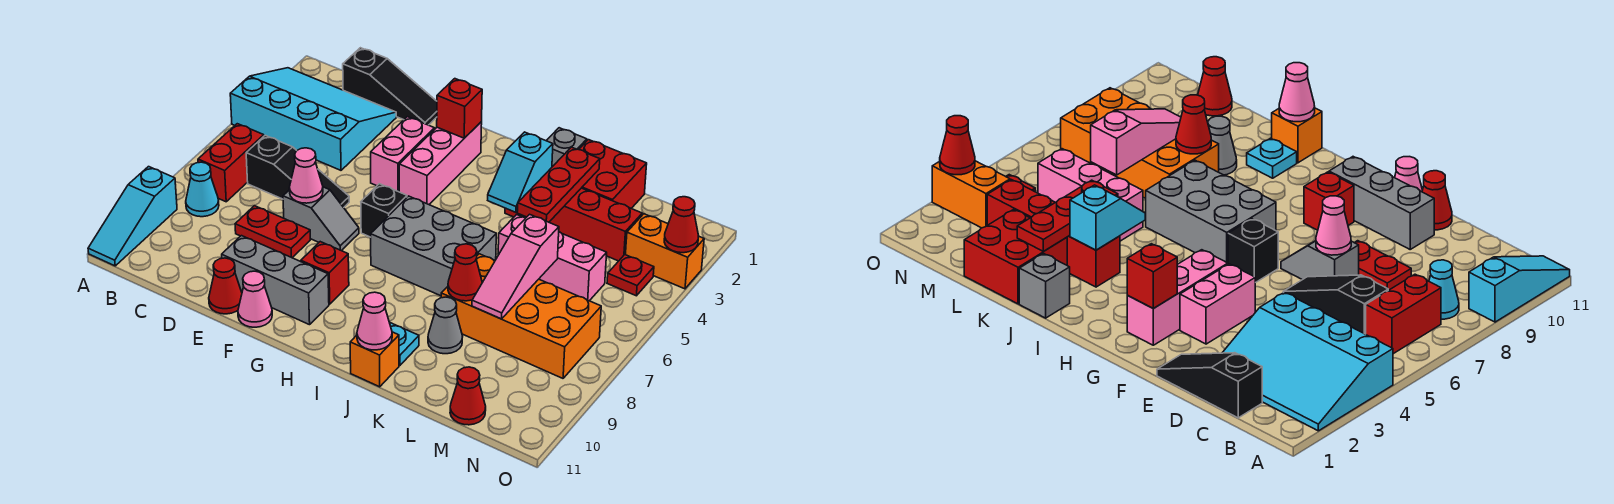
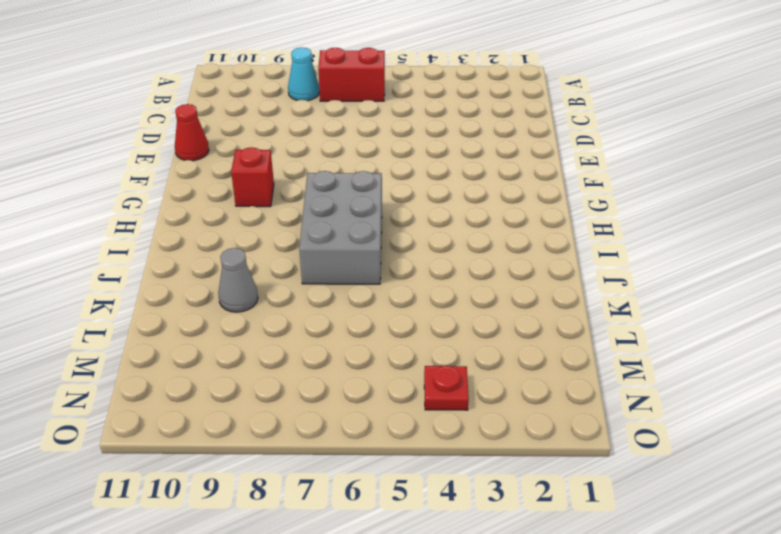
none -> cyan 3x4 slope [230,68,396,170]
none -> cyan 1x3 slope [88,167,177,266]
none -> black 1x3 slope [343,48,437,125]
none -> black 1x3 slope [246,135,349,208]

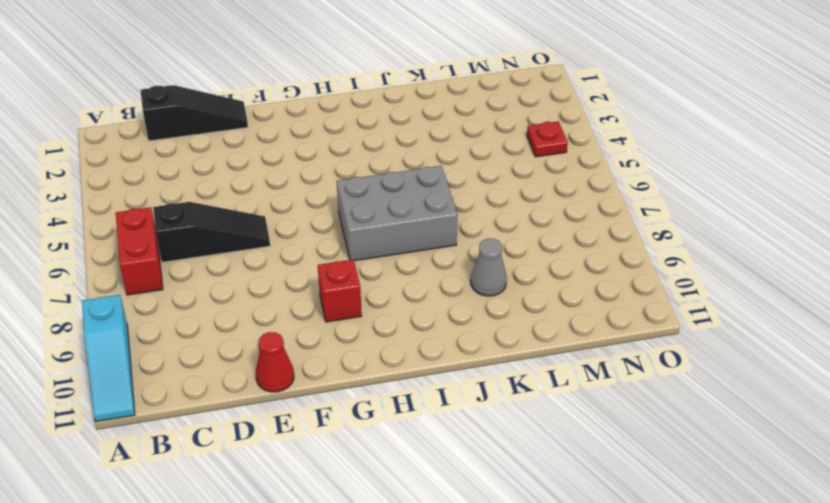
none -> cyan 3x4 slope [230,68,396,170]
none -> cyan 1x1 cone [186,162,219,217]
none -> red 1x2 plate [235,206,310,258]
none -> grey 1x2 slope [283,187,359,251]

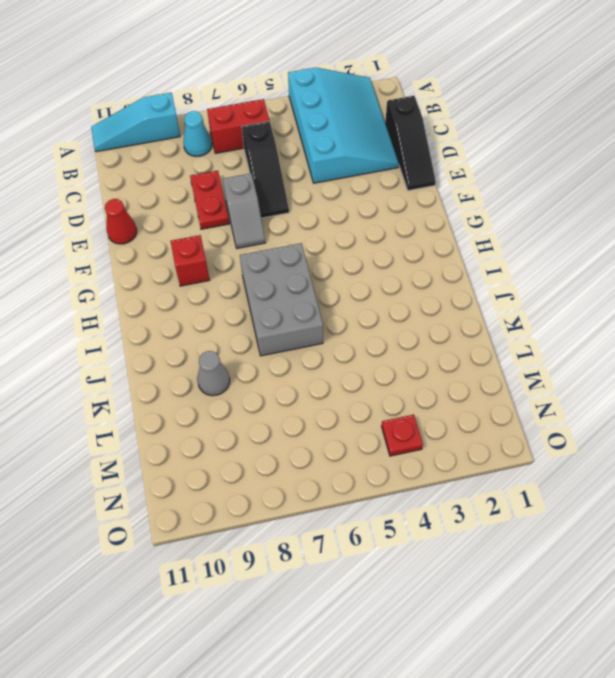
none -> grey 1x3 brick [222,236,329,325]
none -> pink 1x2 brick [371,117,434,192]
none -> pink 1x1 cone [238,271,272,327]
none -> pink 1x3 brick [399,122,482,204]

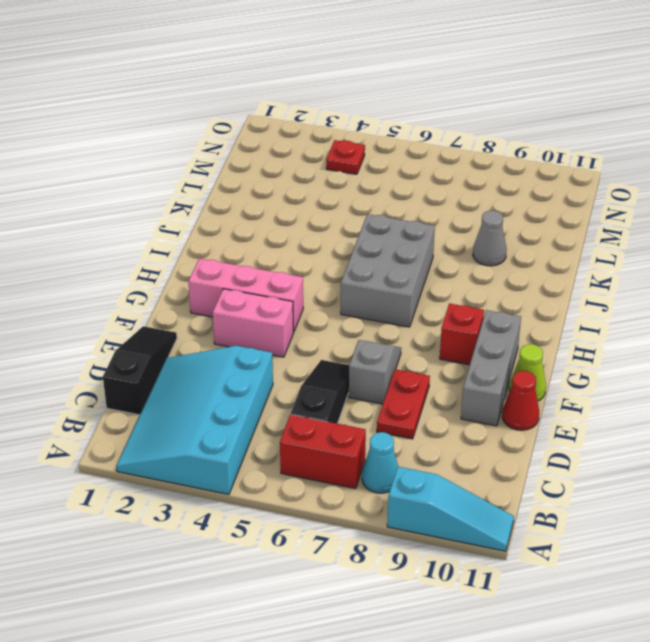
lime 1x1 cone [509,344,546,401] -> pink 1x1 cone [238,271,272,327]
none -> black 1x1 brick [361,184,407,237]
none -> grey 1x1 brick [546,128,587,167]
none -> red 1x4 brick [505,188,642,261]
none -> cyan 1x1 plate [390,323,419,365]

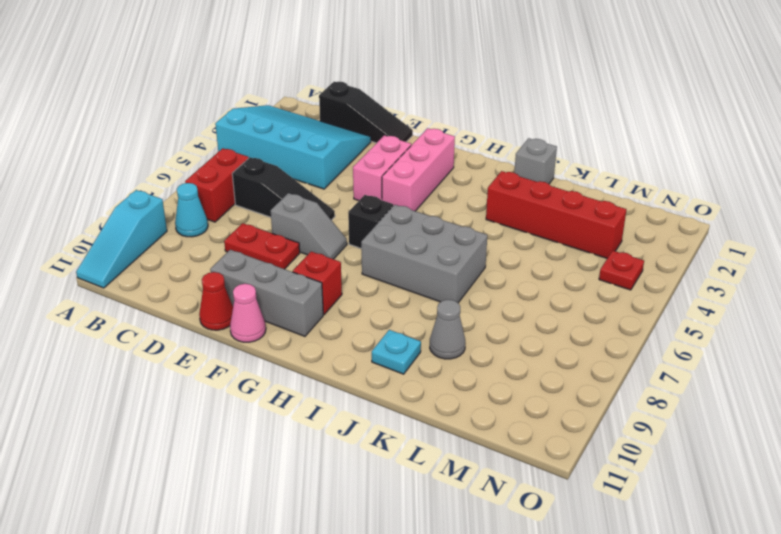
none -> orange 1x1 brick [350,332,399,387]
none -> red 2x2 brick [579,140,647,208]
none -> pink 1x3 brick [498,215,607,301]
none -> orange 2x4 brick [441,254,601,378]

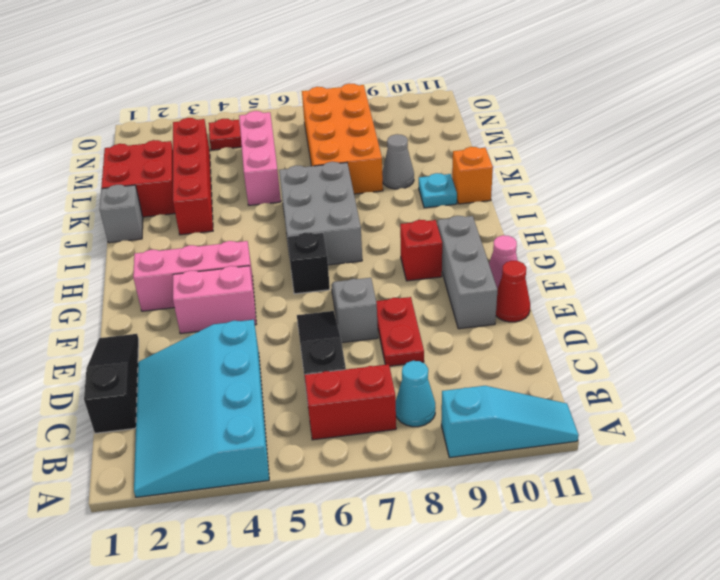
none -> red 1x1 cone [450,367,486,425]
none -> orange 1x2 brick [625,214,704,289]
none -> pink 1x1 cone [289,148,323,203]
none -> red 1x1 brick [437,79,482,138]

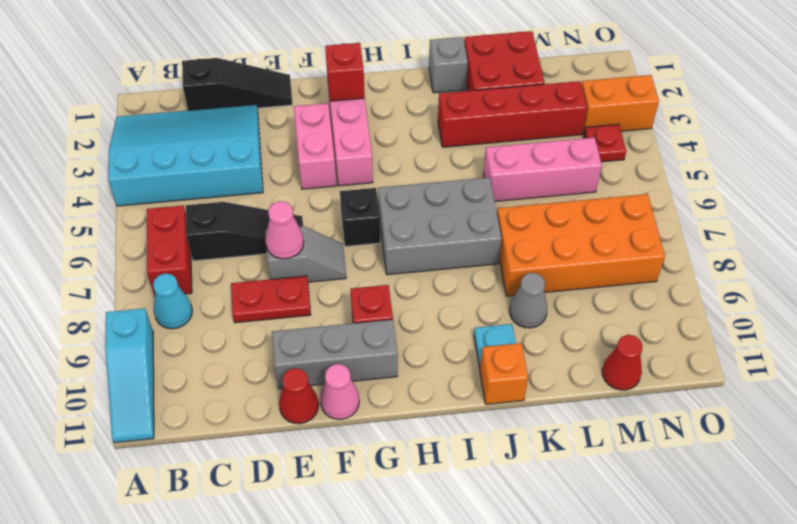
none -> cyan 1x2 slope [488,132,553,212]
none -> pink 1x1 cone [357,292,392,350]
none -> red 1x3 plate [517,147,600,222]
none -> red 1x1 cone [448,244,482,301]

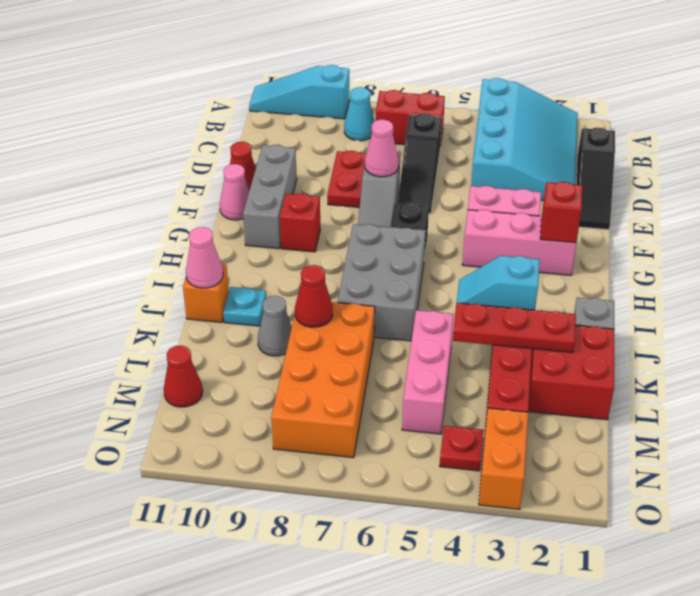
none -> pink 1x3 slope [472,214,559,319]
none -> red 1x1 cone [664,197,699,253]

